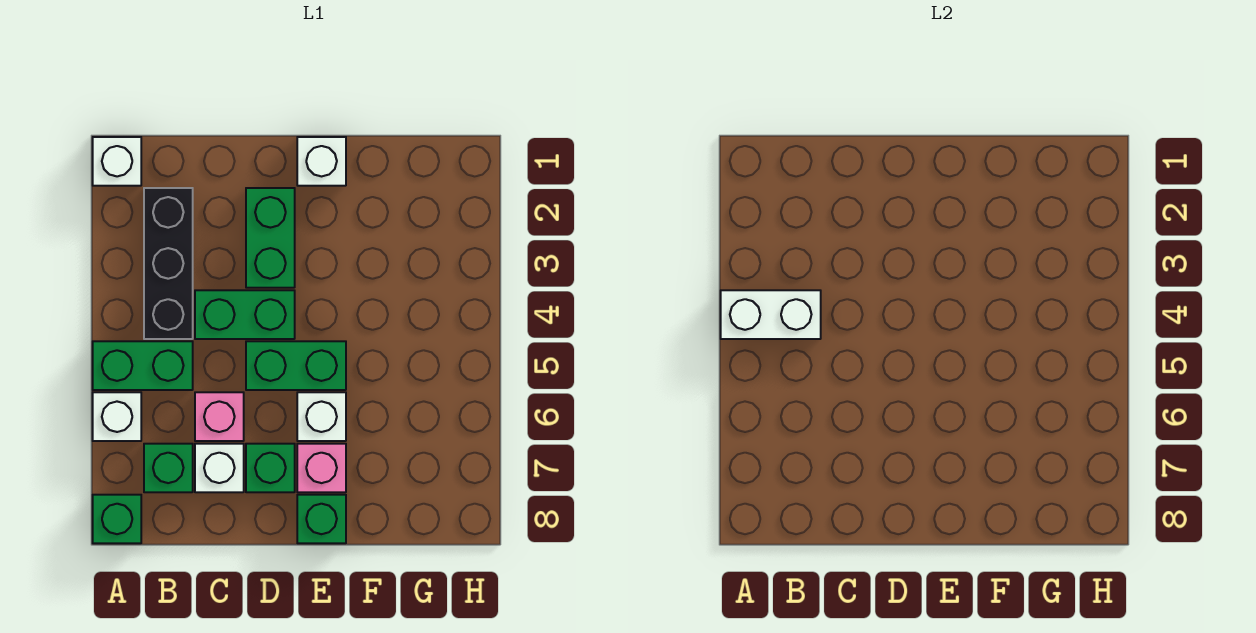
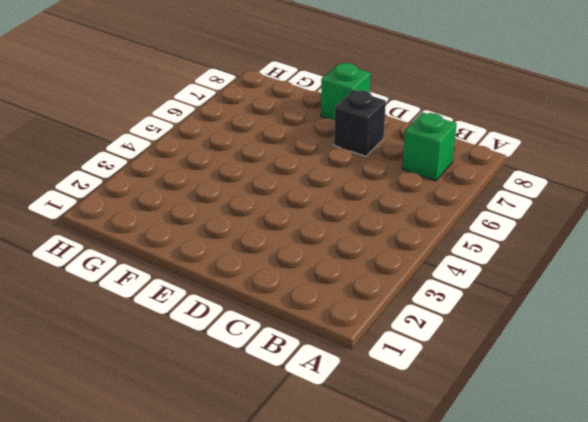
black 1x1 brick [334,90,386,156] -> green 1x1 brick [246,444,295,492]
none -> white 1x1 brick [93,137,141,186]
none -> green 1x2 brick [93,341,193,390]
none -> white 1x1 brick [93,392,141,441]

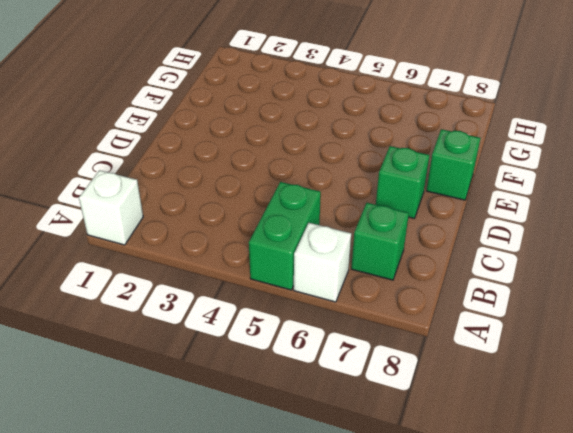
none -> green 1x1 brick [93,495,141,543]
none -> black 1x3 brick [144,188,193,339]
none -> green 1x2 brick [195,290,295,339]

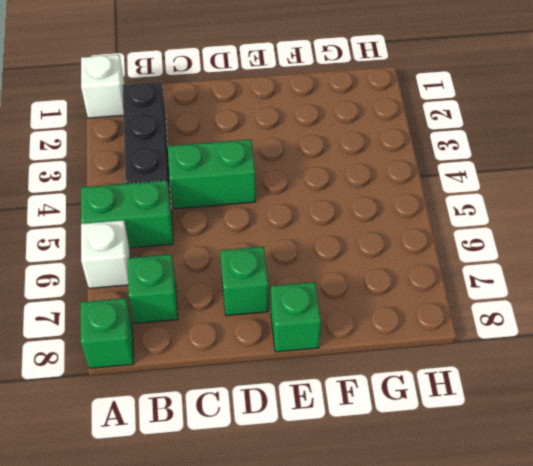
none -> pink 1x1 brick [195,392,244,441]
none -> white 1x1 brick [195,444,244,492]
none -> green 1x2 brick [246,188,295,288]

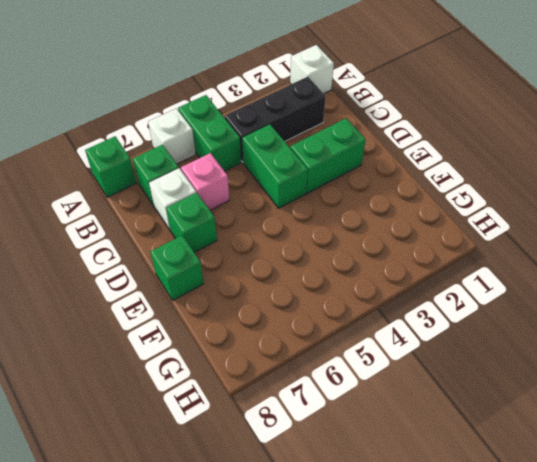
none -> green 1x2 brick [246,341,346,390]
none -> white 1x1 brick [297,137,346,186]
none -> white 1x1 brick [297,392,346,441]

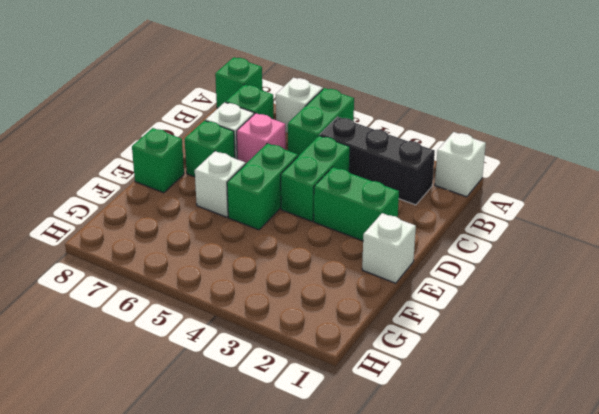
none -> pink 1x1 brick [297,444,346,492]
none -> white 1x2 brick [721,290,821,339]

